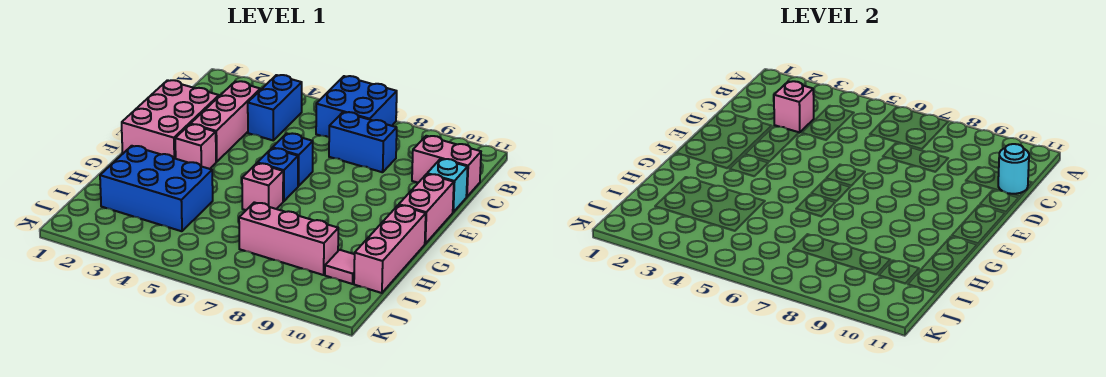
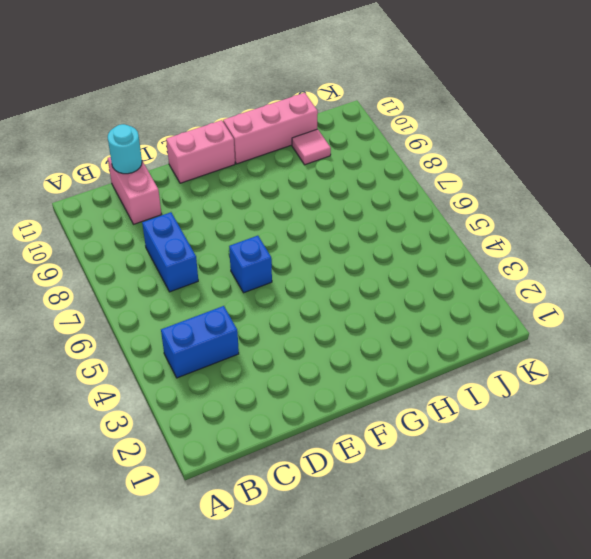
none -> blue 2x2 brick [316,76,397,137]
none -> pink 1x3 brick [191,81,260,162]
none -> pink 2x3 brick [122,80,219,159]

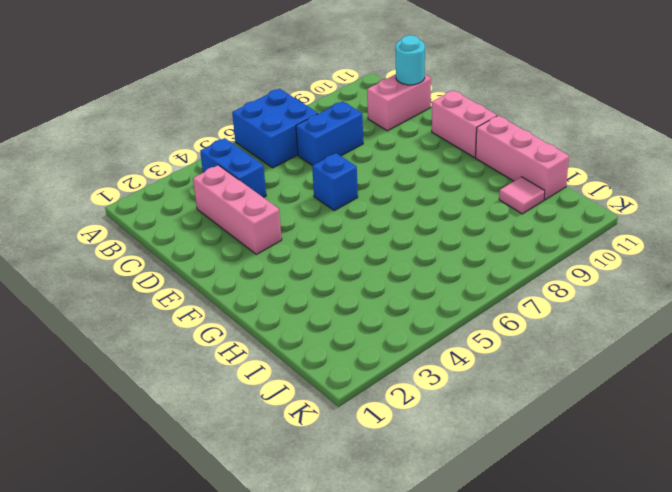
none -> pink 2x3 brick [122,80,219,159]
none -> cyan 1x1 brick [427,159,468,212]
none -> pink 1x1 brick [175,124,216,169]

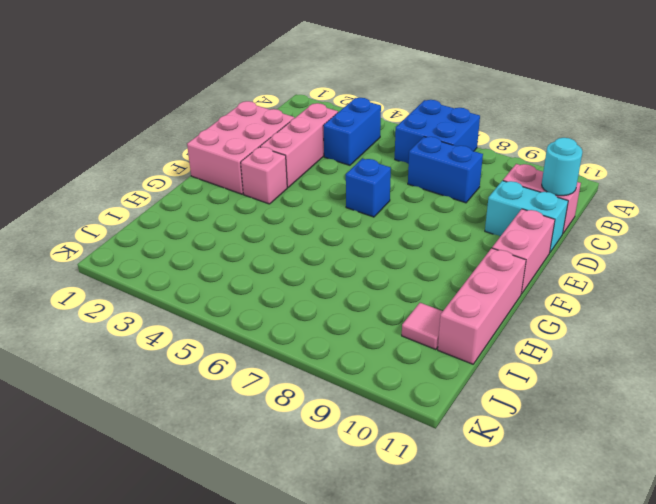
cyan 1x2 brick [485,181,568,252] -> cyan 1x1 brick [427,159,468,212]
none -> blue 1x1 brick [258,148,298,201]
none -> pink 1x1 brick [242,163,283,210]
none -> blue 2x3 brick [100,146,213,231]

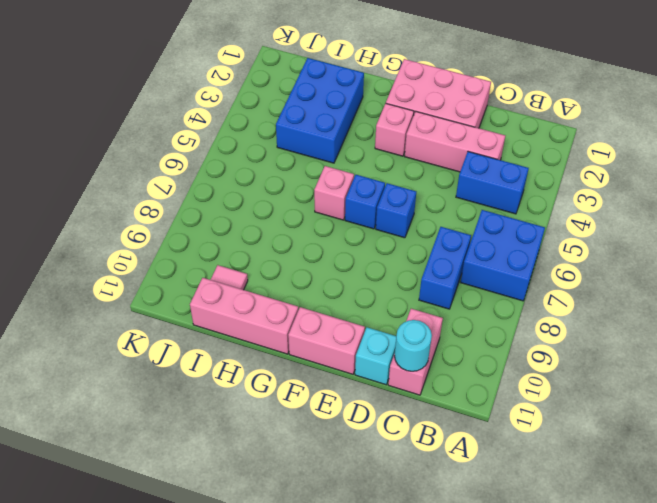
none -> pink 1x3 brick [239,202,338,275]
none -> pink 1x1 brick [774,81,814,133]

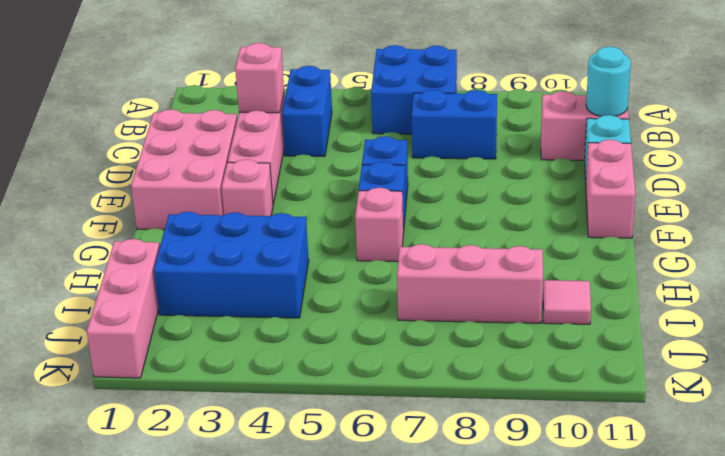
pink 1x3 brick [87,239,160,378] -> pink 1x3 brick moved to [354,205,426,293]

